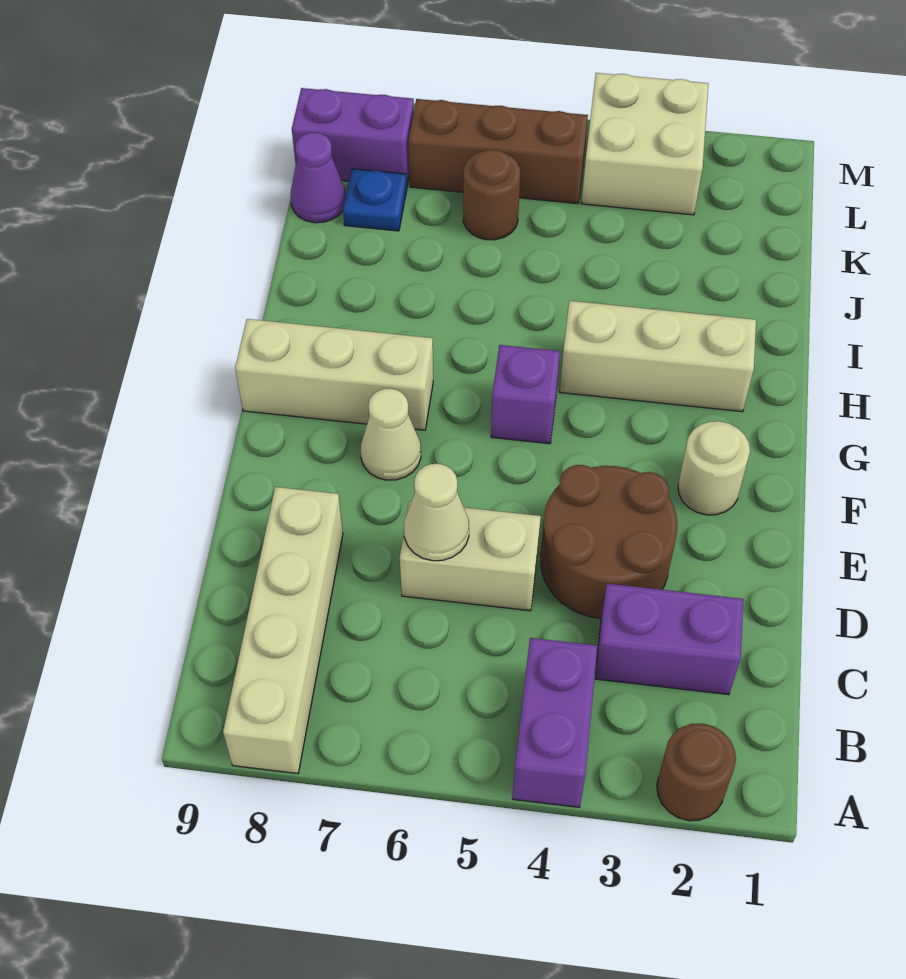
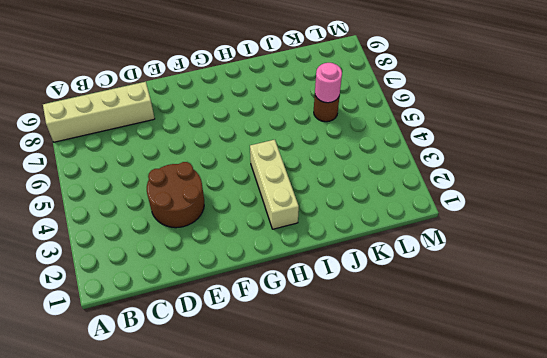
pink 1x1 round brick [315,63,342,103] -> none
none -> brown 1x1 round brick [657,723,736,821]
none -> purple 1x2 brick [512,638,597,807]
none -> purple 1x2 brick [595,584,743,695]

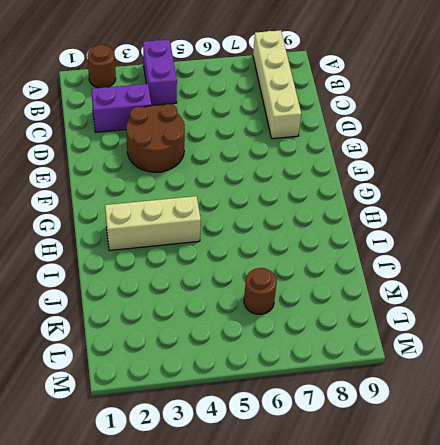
none -> tan 1x2 brick [400,502,541,611]
none -> tan 1x1 round brick [678,421,750,515]
none -> tan 1x1 cone [361,389,421,480]

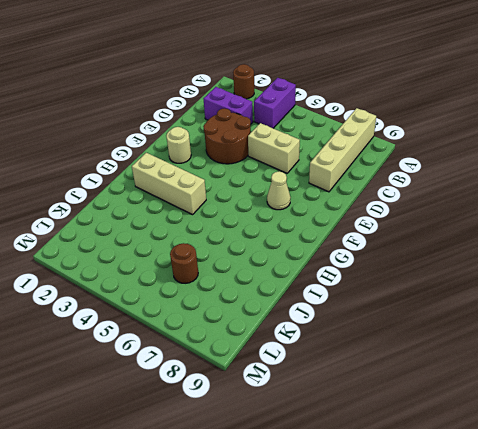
none -> purple 1x1 brick [491,345,560,444]
none -> tan 1x3 brick [235,319,433,430]
none -> blue 1x1 plate [343,169,407,231]

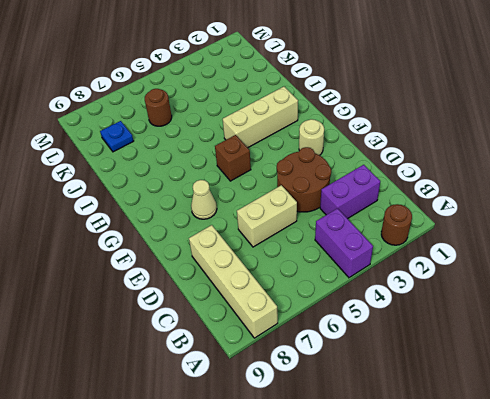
brown 1x1 brick [215,135,251,181] -> purple 1x1 brick [491,345,560,444]
none -> tan 1x3 brick [235,319,433,430]
none -> purple 1x1 cone [291,133,346,223]
none -> tan 2x2 brick [581,73,708,215]

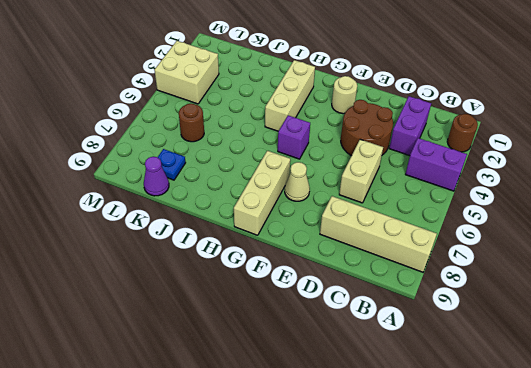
none -> brown 1x3 brick [409,99,588,204]
none -> purple 1x2 brick [292,88,414,185]
none -> tan 1x1 cone [404,464,469,561]

